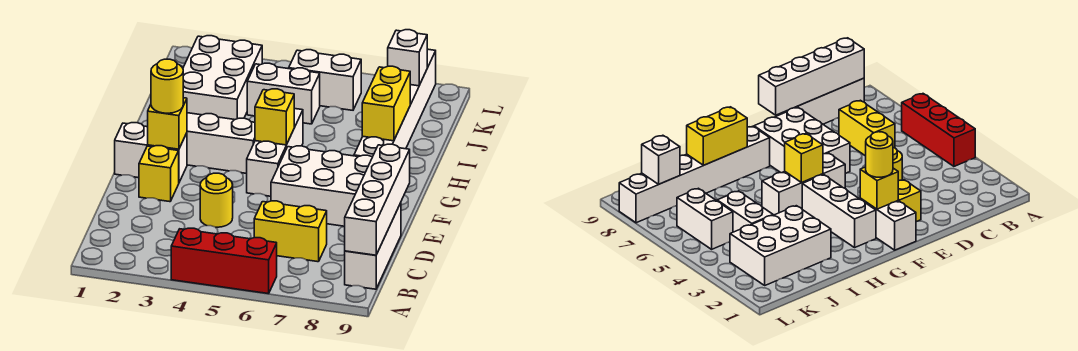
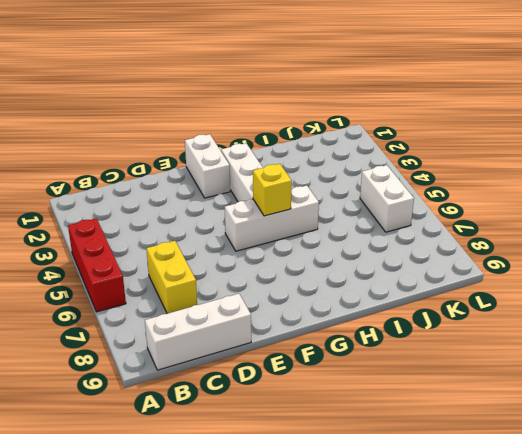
none -> yellow 1x1 round brick [200,173,233,227]
none -> yellow 1x1 brick [139,146,179,202]
none -> white 2x3 brick [271,146,372,226]

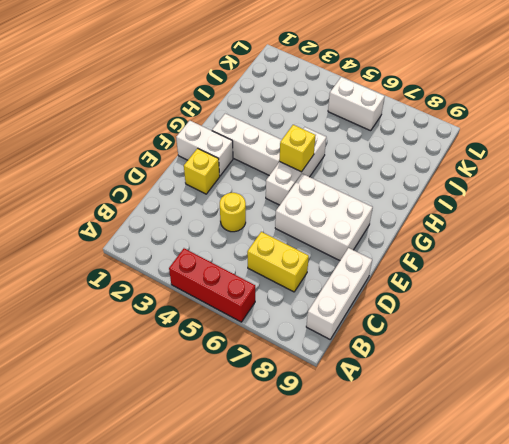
none -> white 1x6 brick [354,49,436,157]
none -> white 2x3 brick [183,36,262,120]
none -> white 1x2 brick [247,63,320,124]

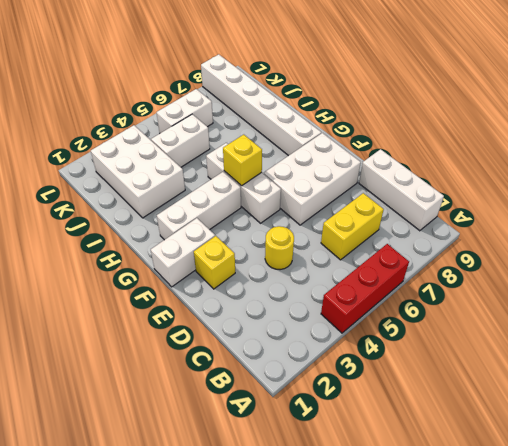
none -> white 1x4 brick [345,144,410,255]
none -> yellow 1x1 brick [148,98,187,149]
none -> yellow 1x2 brick [362,66,410,141]

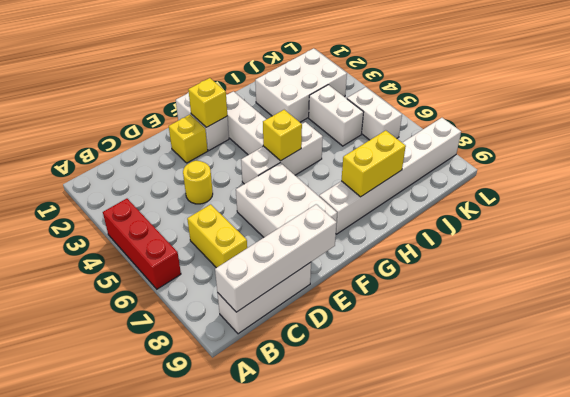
none -> white 1x1 brick [388,30,427,86]
none -> yellow 1x1 round brick [151,59,183,113]

